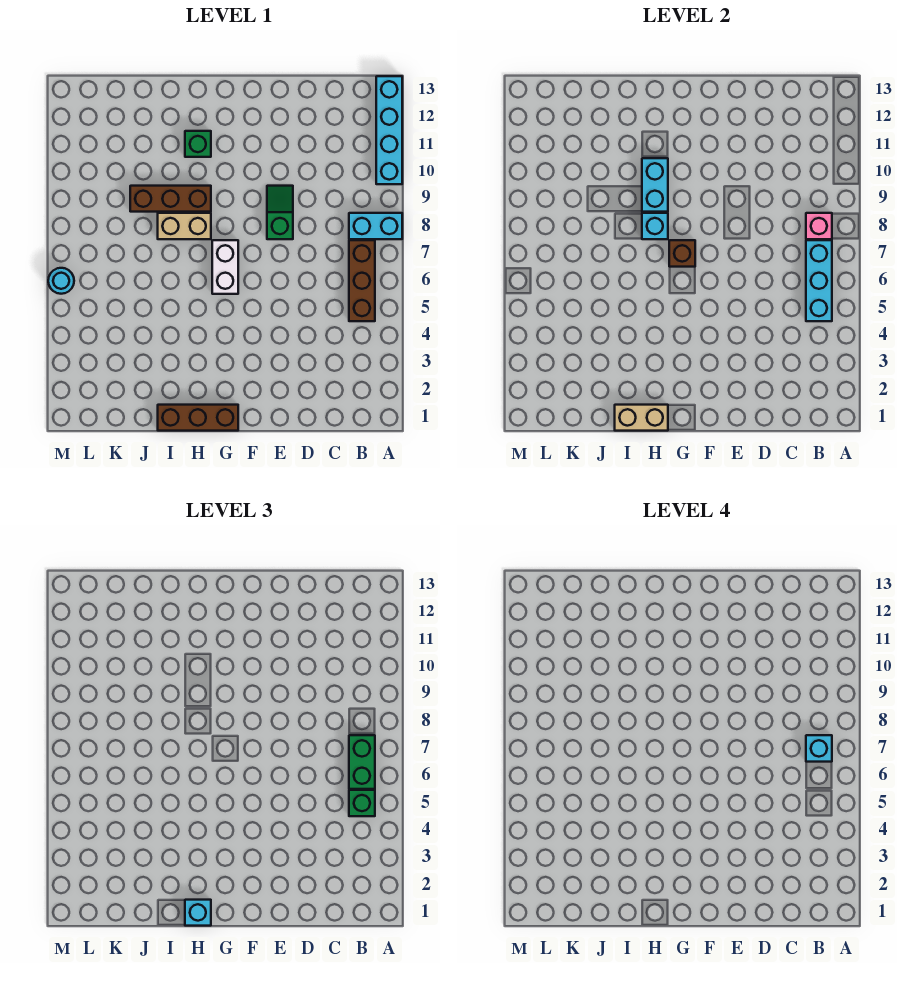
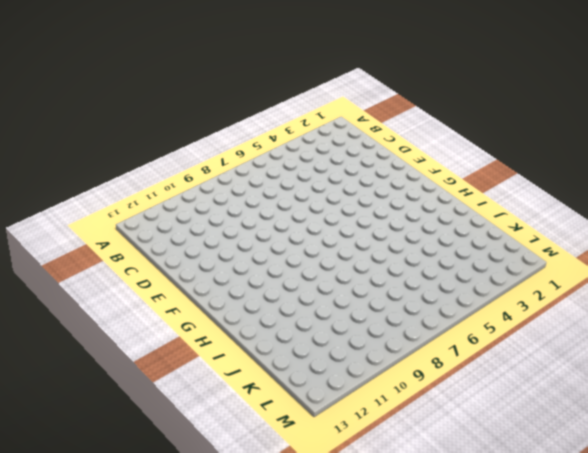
none -> cyan 1x2 brick [349,213,402,239]
none -> cyan 1x4 brick [376,76,402,184]
none -> brown 1x3 brick [349,240,375,321]

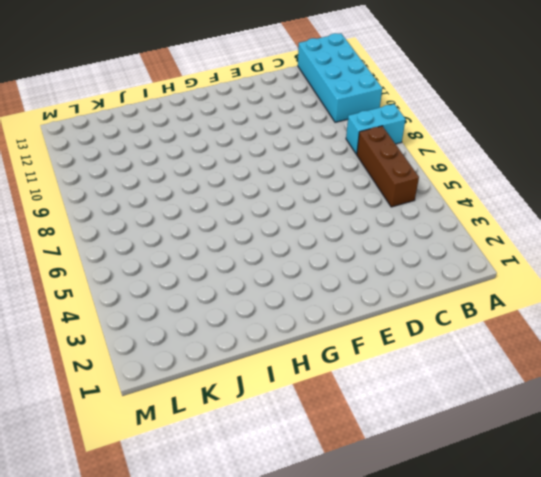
cyan 2x4 brick [298,33,382,122] -> cyan 1x4 brick [376,76,402,184]
none -> green 1x2 slope [267,186,293,239]
none -> brown 1x3 brick [158,405,238,431]
none -> white 1x2 brick [212,240,238,294]

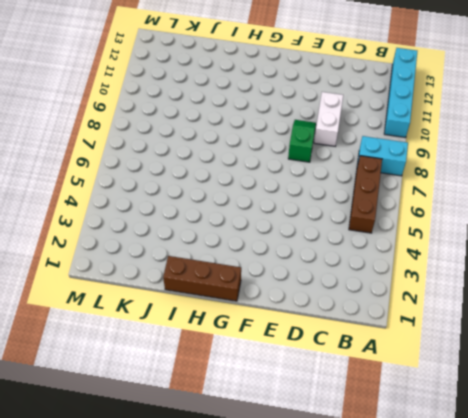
white 1x2 brick [314,92,343,146] -> white 1x2 brick moved to [212,240,238,294]
none -> tan 1x2 brick [158,213,211,239]
none -> brown 1x3 brick [130,186,211,212]
none -> green 1x1 brick [185,131,211,157]

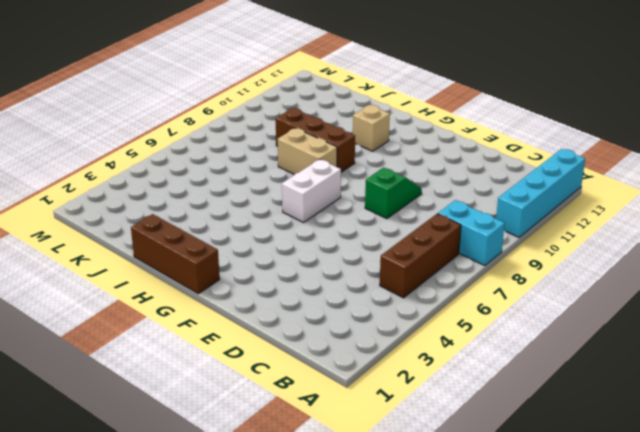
tan 1x1 brick [353,105,390,151] -> green 1x1 brick [185,131,211,157]
none -> cyan 1x1 round brick [48,268,74,294]
none -> cyan 1x3 brick [806,240,832,321]
none -> pink 1x1 brick [806,213,832,239]

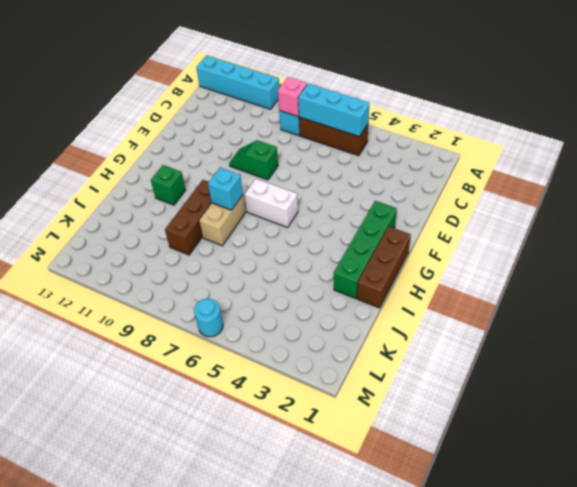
green 1x4 brick [334,201,397,298] -> none
none -> brown 1x1 brick [669,240,695,267]
none -> tan 1x2 brick [615,405,668,431]
none -> cyan 1x2 brick [642,158,668,212]

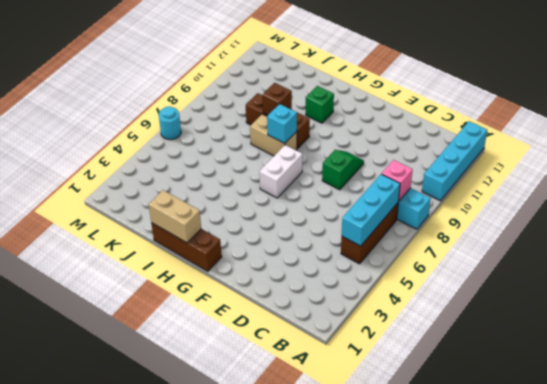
brown 1x1 brick [262,83,292,115] -> brown 1x1 brick moved to [669,240,695,267]
none -> cyan 1x2 brick [642,158,668,212]
none -> green 1x1 brick [349,790,375,816]
none -> green 1x2 brick [349,735,375,789]

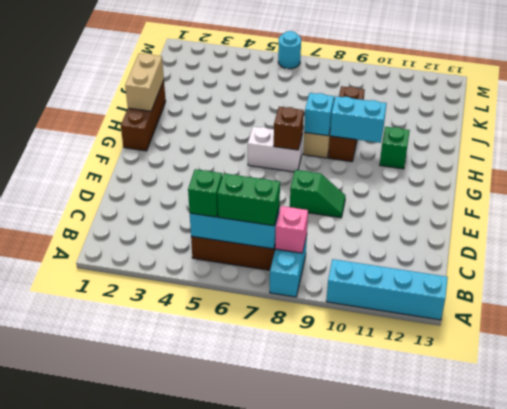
none -> cyan 1x1 brick [185,900,211,926]
none -> cyan 1x1 brick [806,735,832,762]

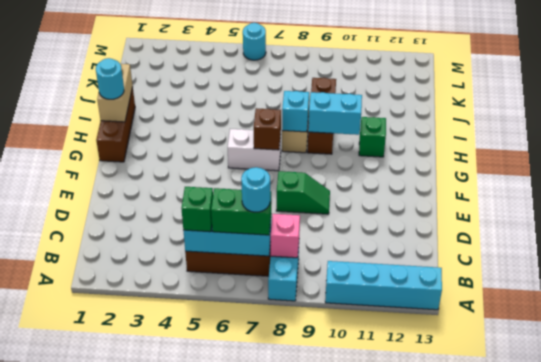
cyan 1x1 round brick [241,167,270,212] -> cyan 1x1 brick [806,735,832,762]
cyan 1x1 round brick [96,58,124,99] -> cyan 1x1 brick [185,900,211,926]

